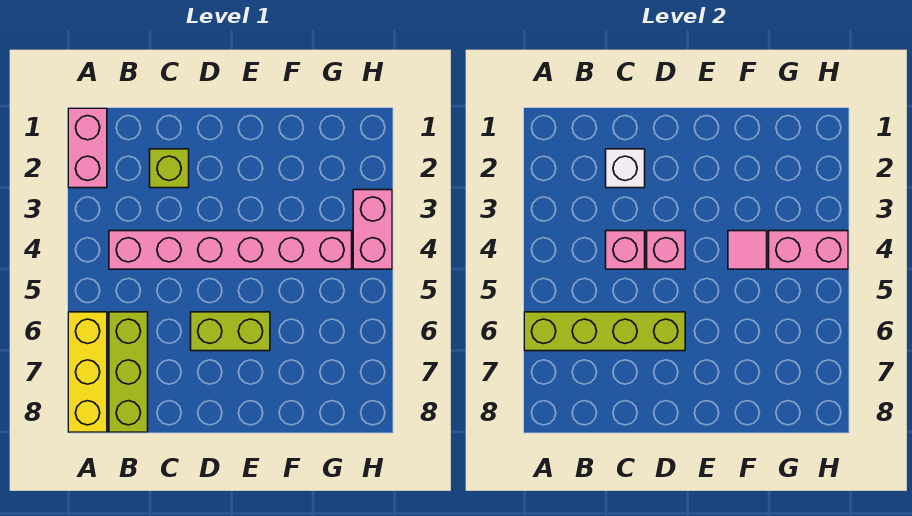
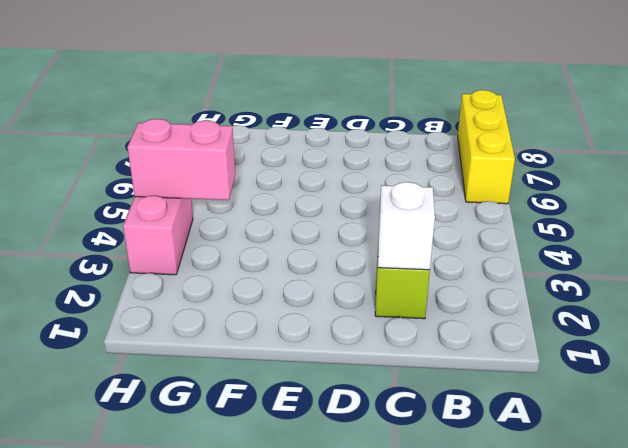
none -> pink 1x2 brick [68,108,107,188]
none -> pink 1x6 brick [109,231,352,269]
none -> lime 1x3 brick [109,312,148,432]

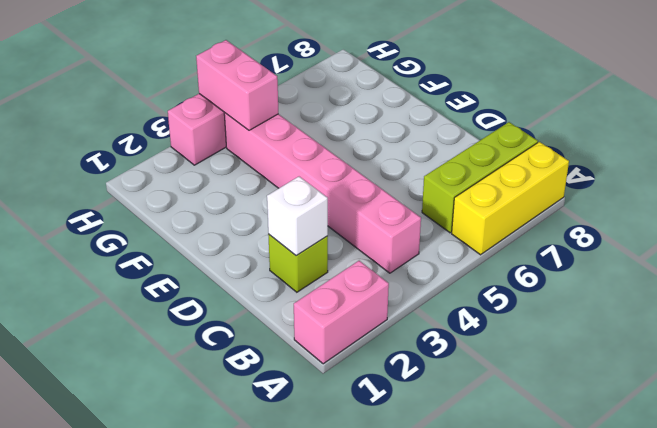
none -> lime 1x2 brick [191,312,270,351]
none -> lime 1x4 brick [524,312,685,351]
none -> pink 1x1 brick [606,231,645,269]

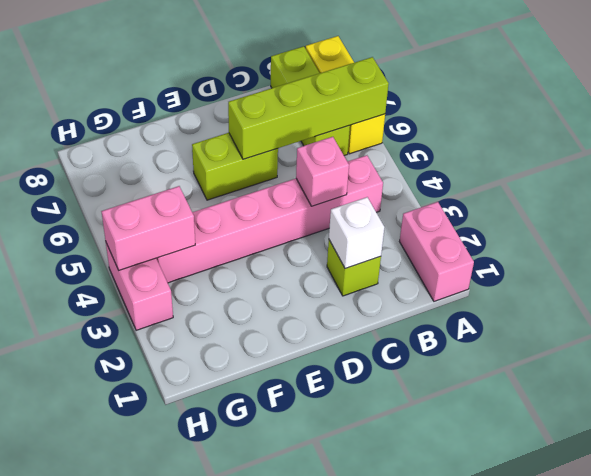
none -> pink 1x1 brick [647,231,685,269]
none -> pink 1x1 tile [728,231,767,269]

